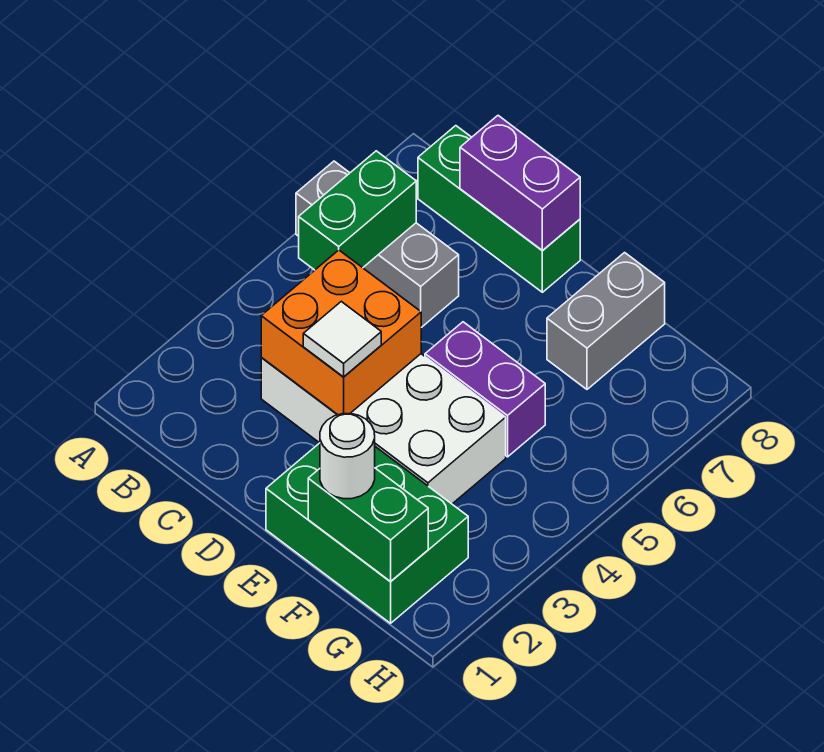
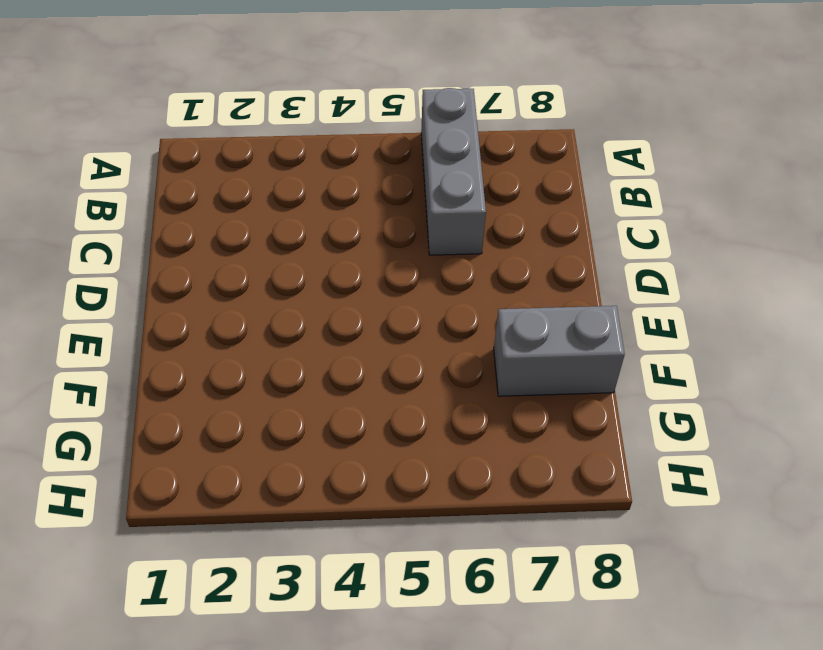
none -> green 1x3 brick [418,126,580,292]
none -> white 2x4 brick [261,354,506,504]
none -> green 2x3 brick [266,443,468,623]

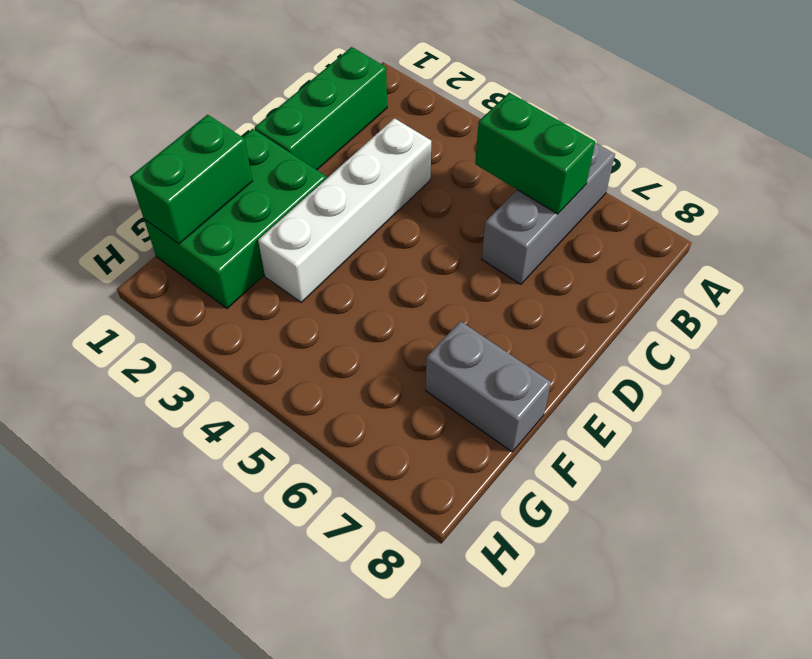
green 1x3 brick [255,47,387,170] -> green 1x3 brick moved to [418,126,580,292]
white 1x4 brick [258,118,431,302] -> white 2x4 brick [261,354,506,504]
none -> purple 1x2 brick [425,322,545,457]
none -> orange 2x2 brick [261,250,421,415]
none -> purple 1x2 brick [460,116,580,250]

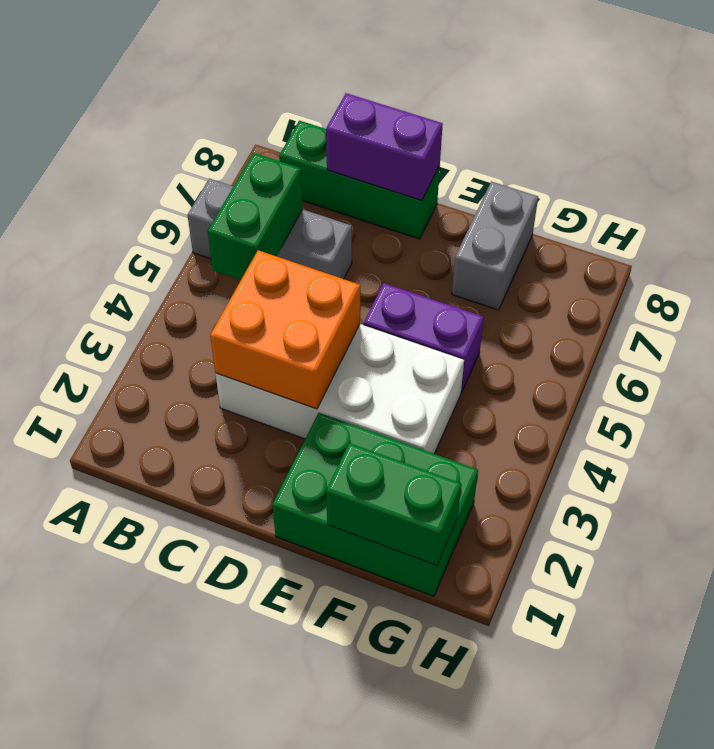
none -> white 1x1 tile [303,301,381,377]
none -> white 1x1 round brick [320,414,375,499]

